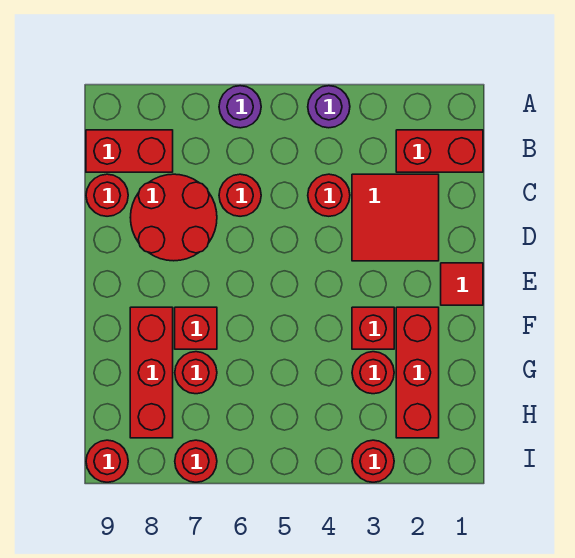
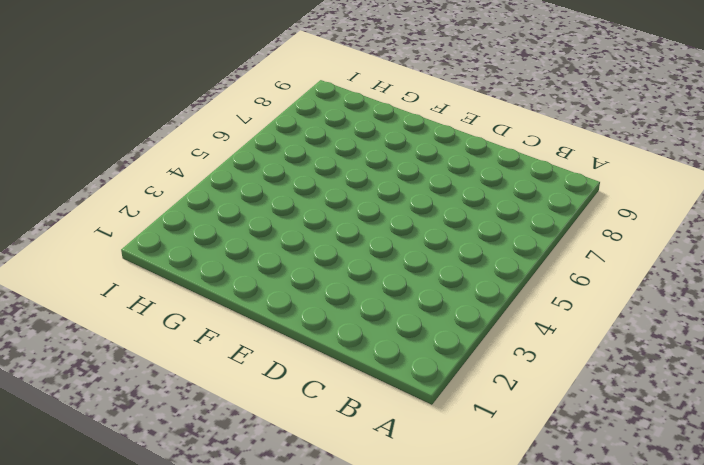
none -> purple 1x1 round brick [308,86,350,128]
none -> purple 1x1 round brick [219,86,261,128]
none -> red 1x2 brick [396,130,483,172]

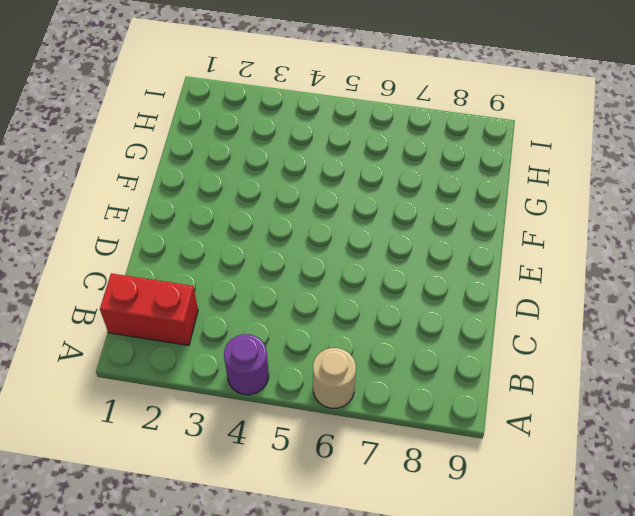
tan 1x1 round brick [313,348,356,408] -> purple 1x1 round brick [219,86,261,128]
none -> red 1x2 brick [86,130,173,172]
none -> red 2x2 tile [352,174,439,261]
none -> red 1x1 round brick [308,174,350,216]

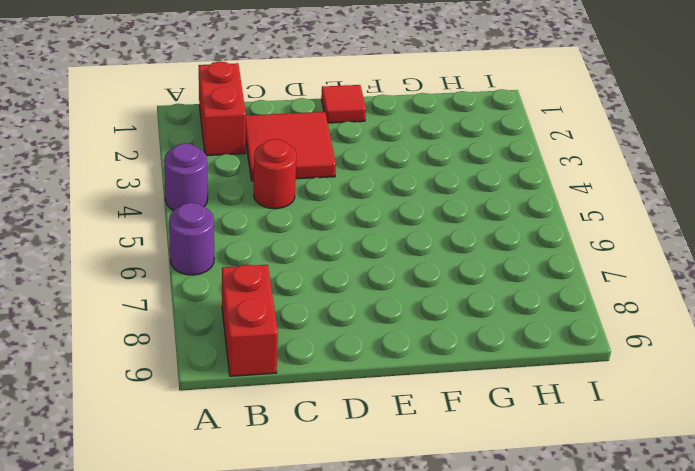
none -> red 1x1 round brick [219,174,261,216]
none -> red 2x2 round brick [130,174,217,261]
none -> red 1x1 round brick [86,174,128,216]

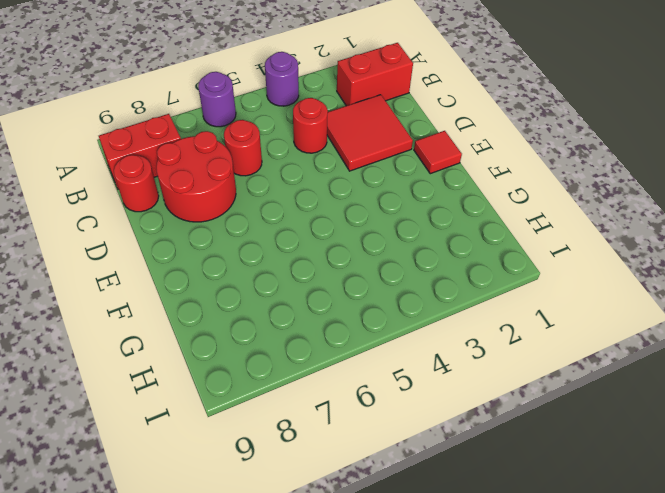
none -> red 1x3 brick [396,307,439,438]
none -> red 1x1 brick [352,307,394,349]
none -> red 1x1 brick [175,307,217,349]

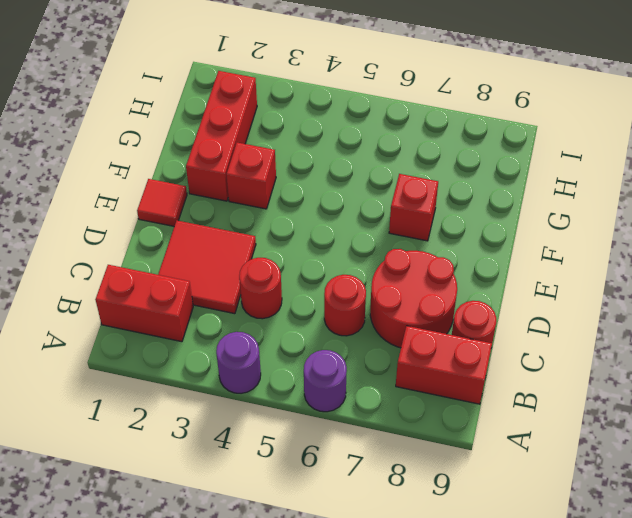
none -> red 1x3 brick [130,307,173,438]
none -> red 1x1 round brick [352,352,394,394]
none -> red 1x1 round brick [175,352,217,394]

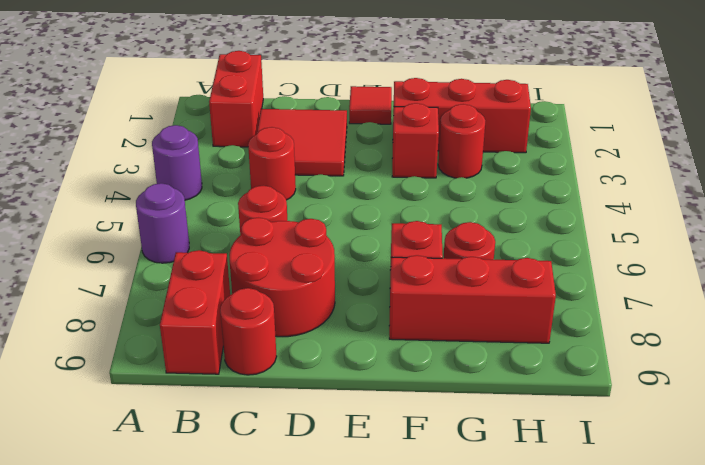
none -> red 1x1 round brick [352,440,394,482]
none -> red 1x1 round brick [175,440,217,482]
none -> red 1x1 round brick [86,440,128,482]

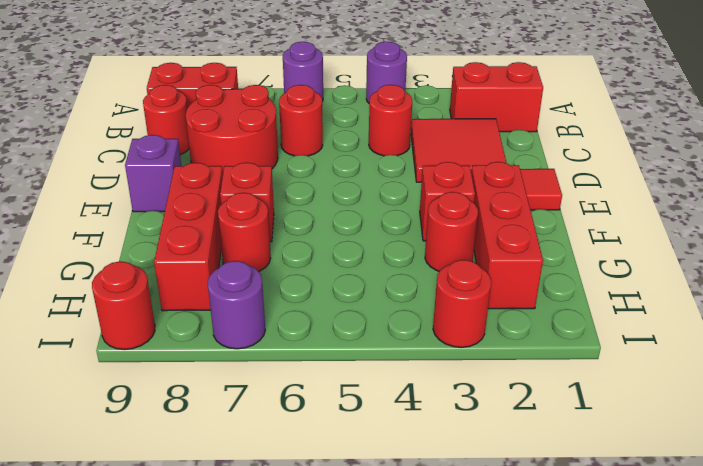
purple 1x1 brick [125,135,181,212] -> none
purple 1x1 round brick [208,261,265,349] -> red 1x1 round brick [175,440,217,482]

